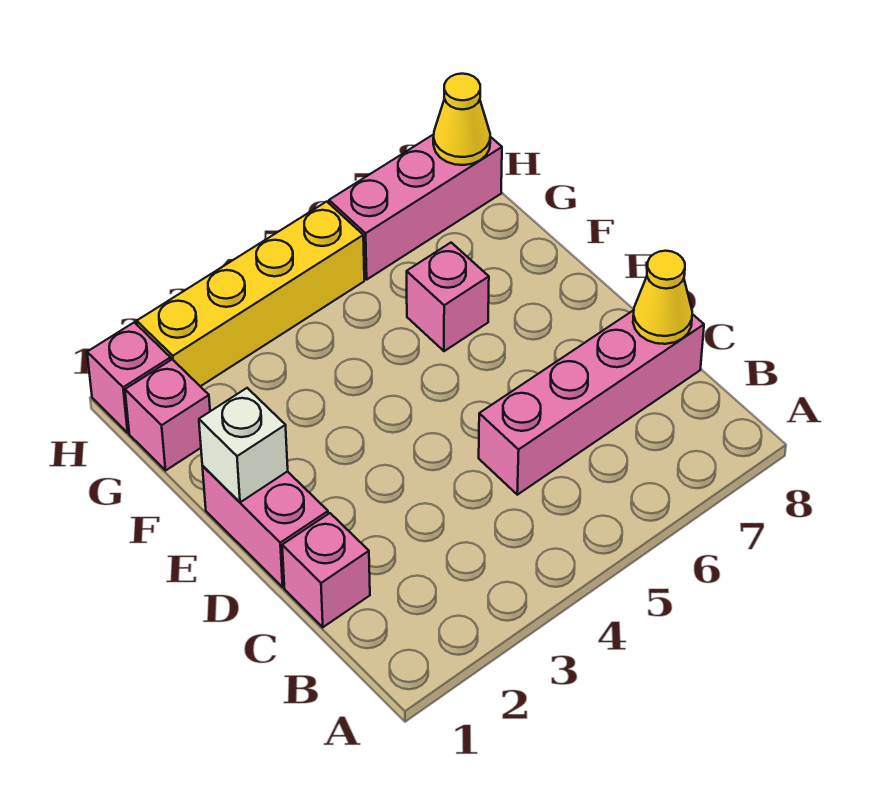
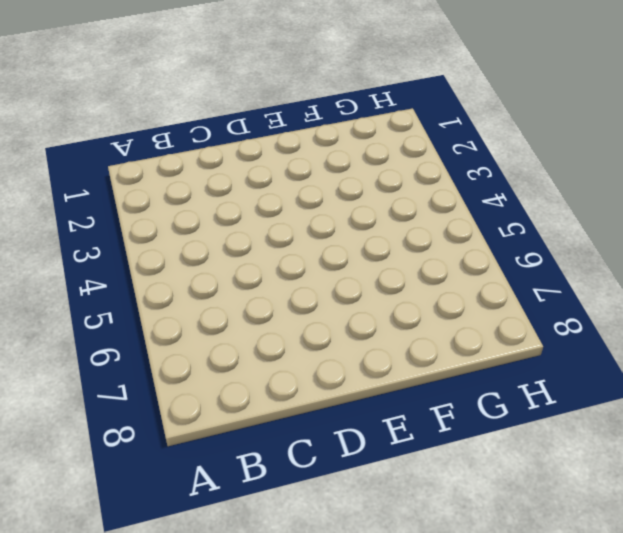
none -> pink 1x1 brick [282,513,370,627]
none -> pink 1x4 brick [479,310,704,495]

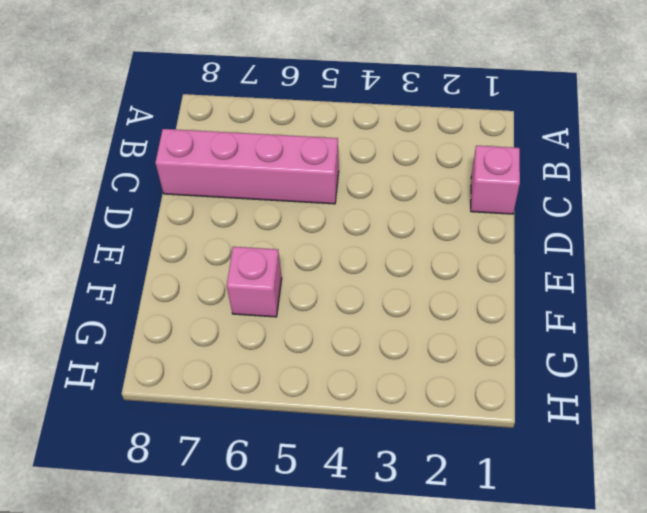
none -> pink 1x2 brick [202,466,328,587]
none -> pink 1x1 brick [125,359,210,470]

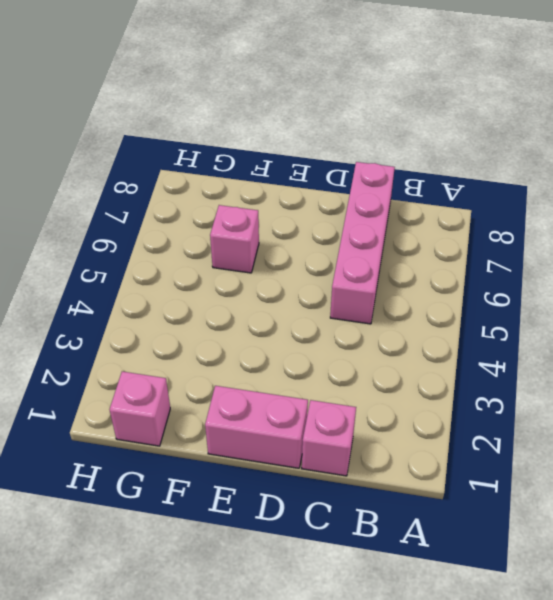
none -> pink 1x1 brick [87,322,171,433]
none -> yellow 1x4 brick [137,202,364,386]

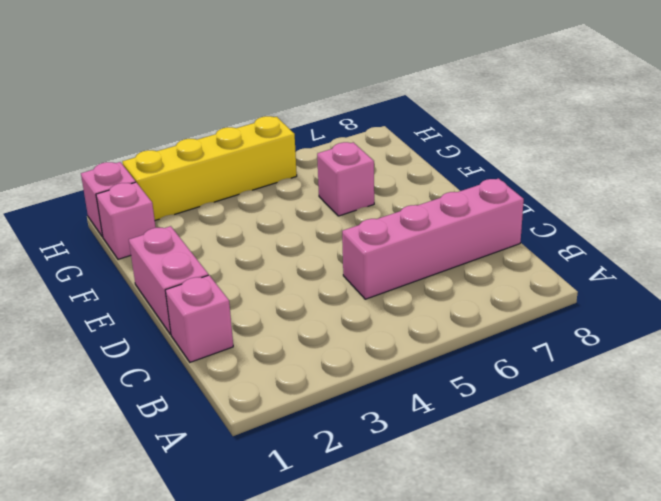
none -> pink 1x3 brick [329,134,502,279]
none -> yellow 1x1 cone [633,251,692,344]

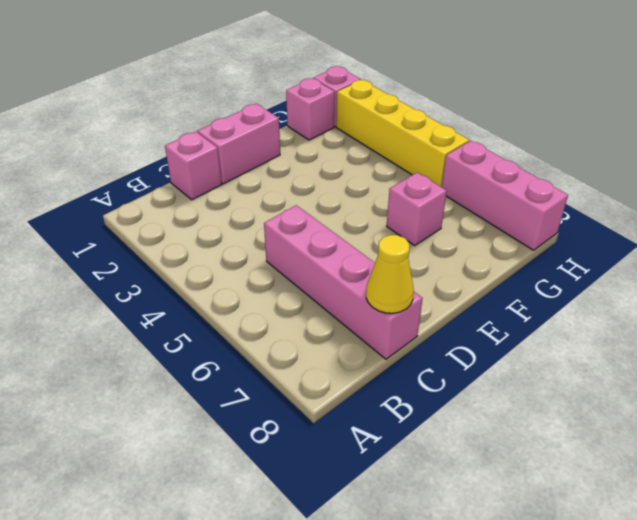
none -> white 1x1 brick [199,388,288,502]
none -> yellow 1x1 cone [433,74,490,165]

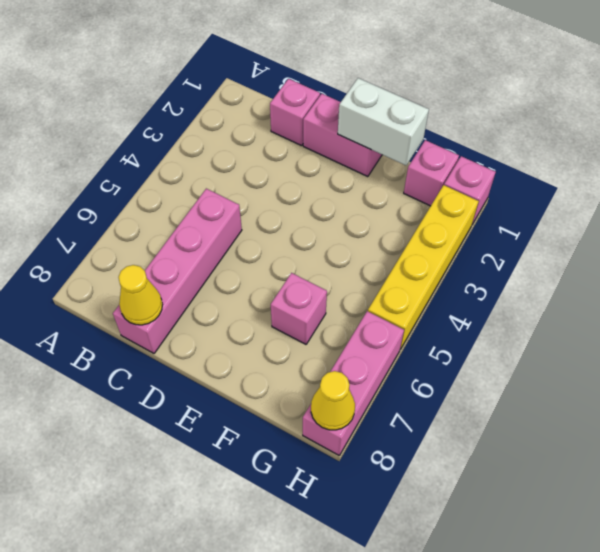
white 1x2 brick [338,78,429,165] -> white 1x1 brick [199,388,288,502]

